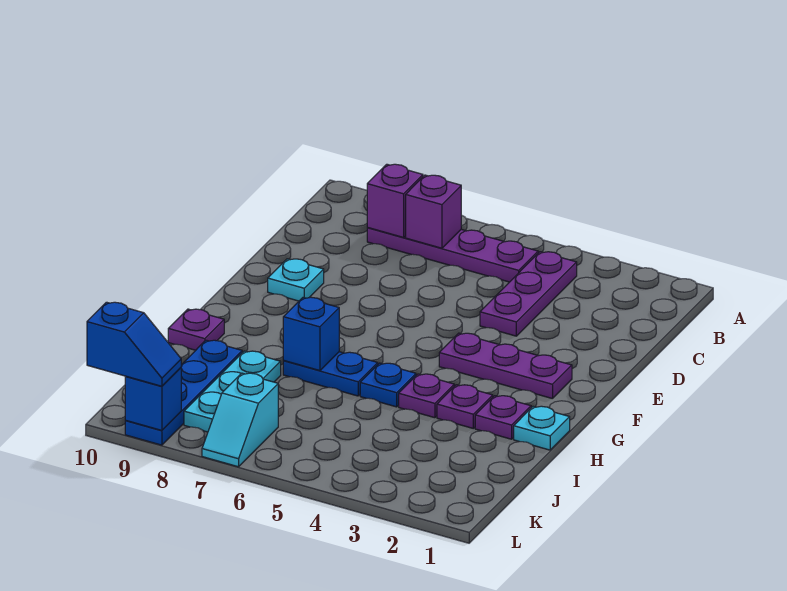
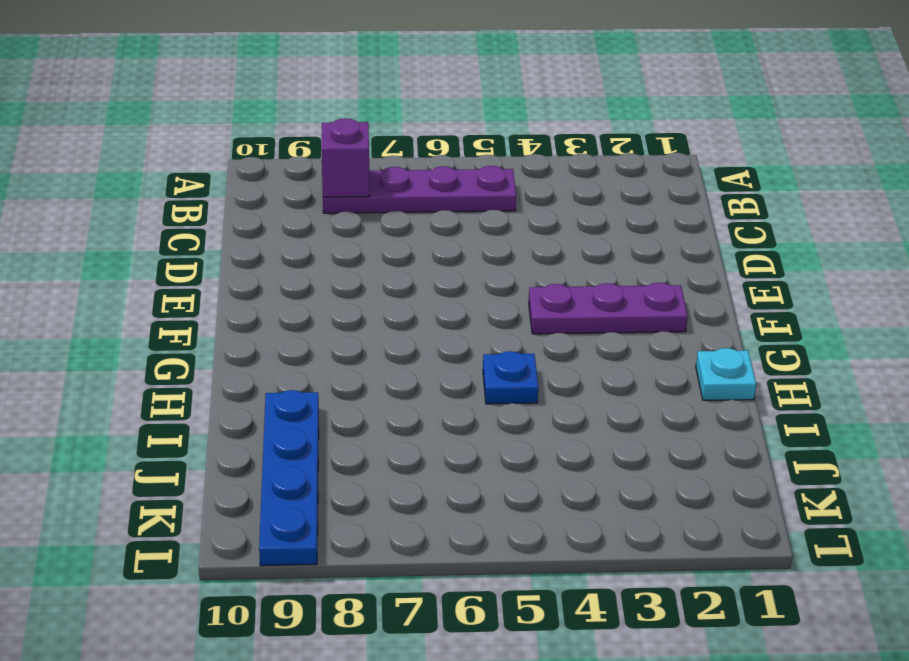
none -> purple 1x3 plate [480,252,577,336]
none -> cyan 1x1 plate [268,259,324,301]
none -> purple 1x1 plate [475,396,531,439]

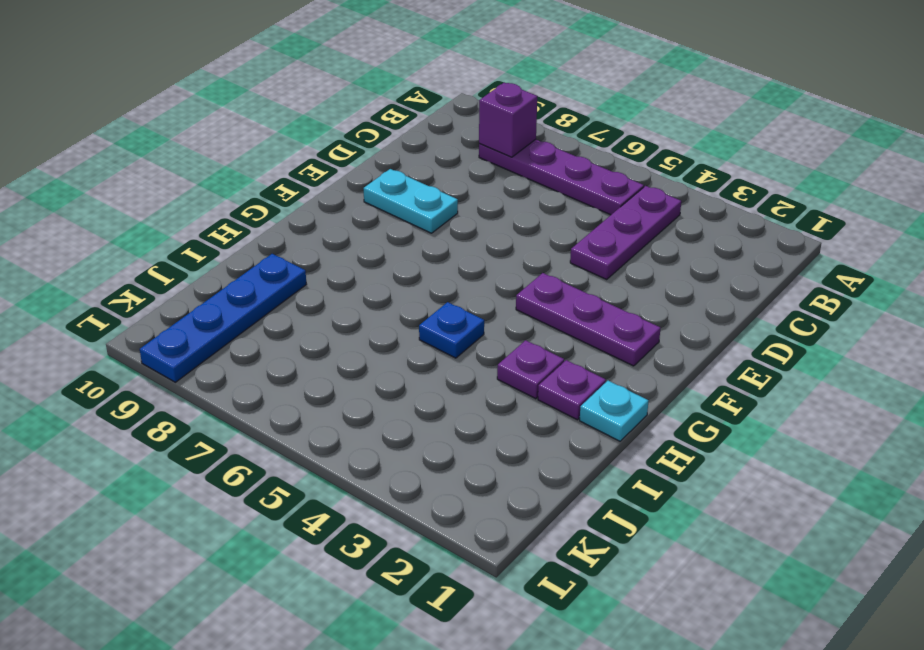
cyan 1x2 plate [363,169,458,233] -> cyan 1x1 plate [268,259,324,301]
none -> purple 1x1 plate [399,374,454,418]
none -> blue 1x2 plate [283,352,378,396]
none -> purple 1x1 plate [168,309,224,350]

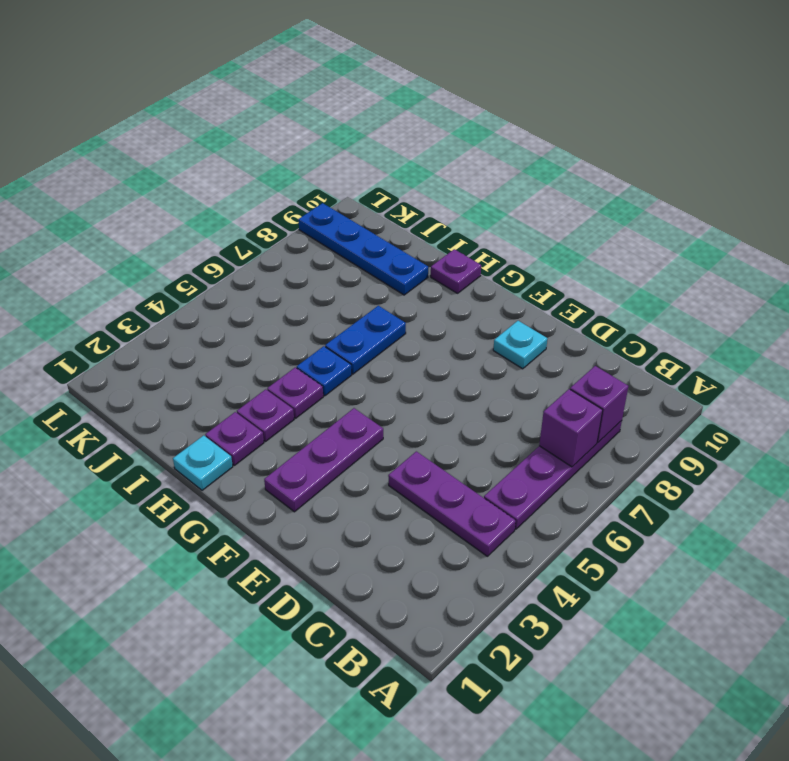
none -> cyan 1x3 plate [184,351,281,432]
none -> cyan 1x2 slope [202,373,278,467]
none -> blue 1x1 brick [283,297,339,371]

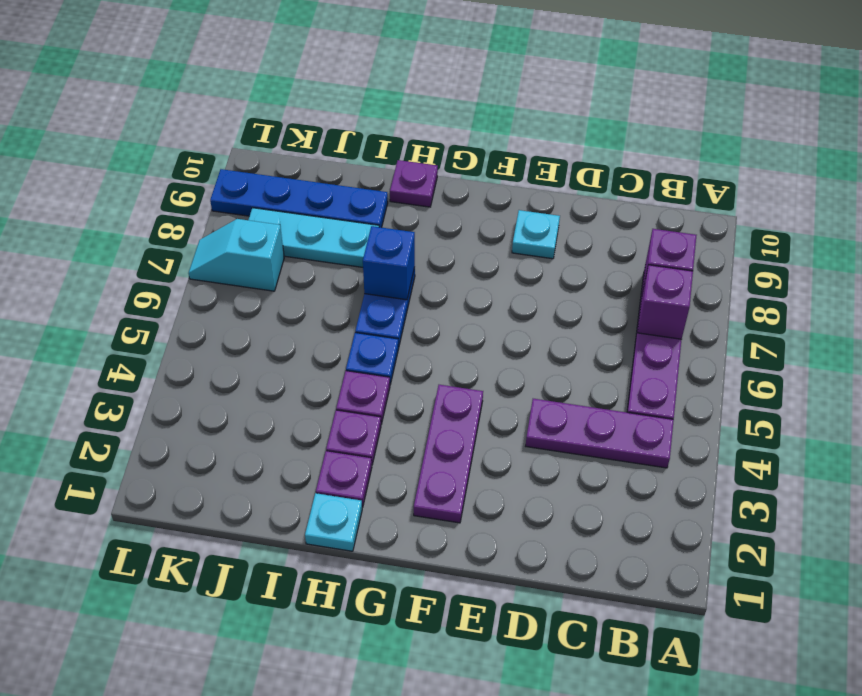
none -> blue 1x1 brick [125,368,181,430]
none -> blue 1x2 slope [87,302,181,386]

